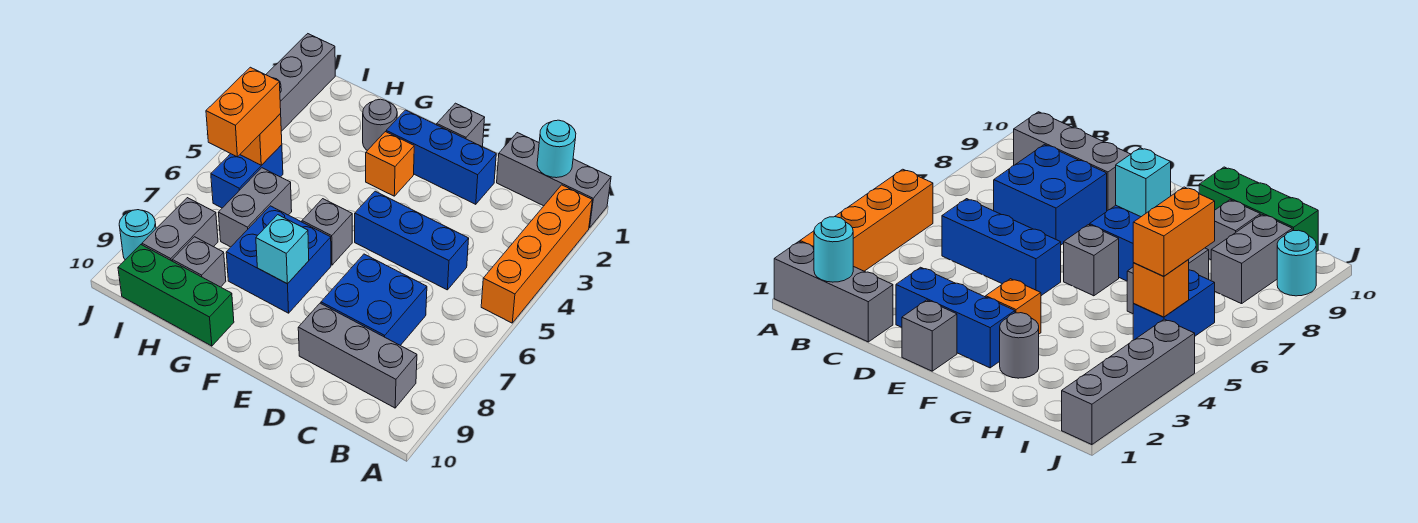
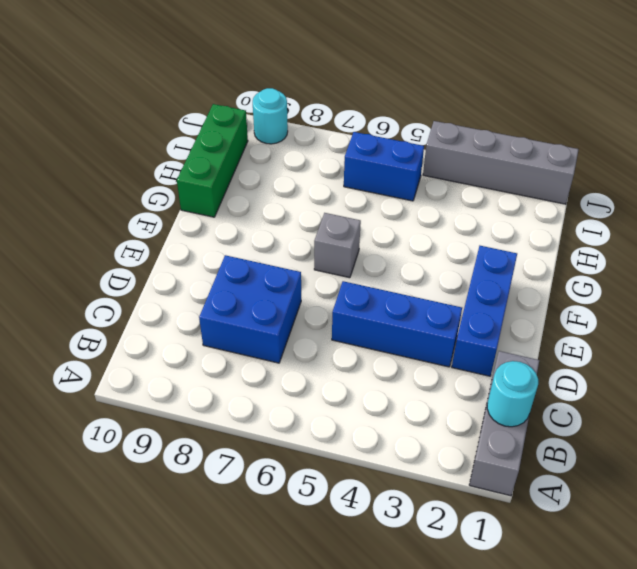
blue 1x3 brick [332,281,462,367] -> blue 1x3 brick turned to [355,191,469,290]
none -> orange 1x4 brick [481,185,592,323]
none -> grey 1x3 brick [298,303,417,408]
none -> grey 1x1 brick [437,103,485,147]

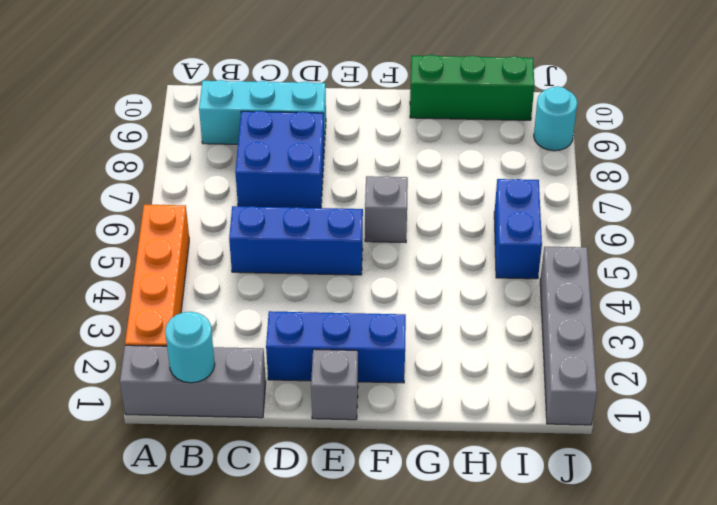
cyan 1x3 brick [199,80,326,146] -> grey 1x3 brick [298,303,417,408]
none -> orange 1x1 brick [366,132,414,196]
none -> blue 2x2 brick [226,206,331,313]
none -> grey 1x1 round brick [363,99,397,151]

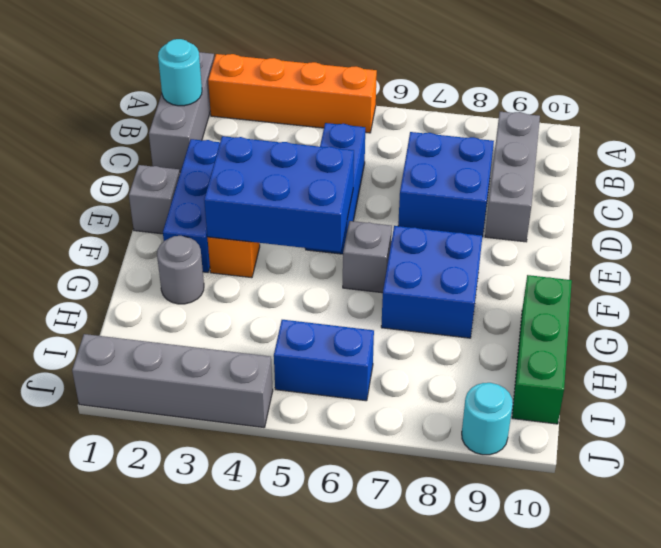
blue 2x3 brick [204,136,354,252] -> none
none -> grey 1x2 brick [218,168,292,247]
none -> grey 1x1 brick [172,237,226,287]
none -> grey 1x2 brick [142,198,218,261]

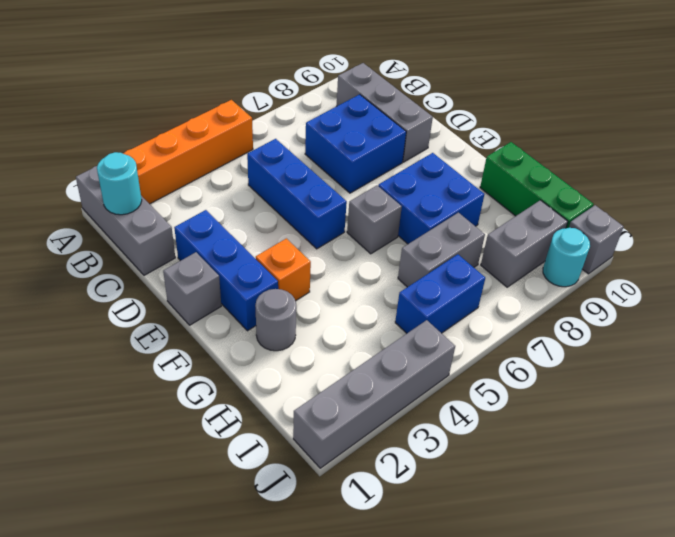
grey 1x1 brick [569,205,624,274] -> grey 1x1 brick moved to [172,237,226,287]
none -> cyan 1x1 brick [256,215,309,284]
none -> orange 1x1 brick [240,114,282,165]
none -> orange 1x2 brick [206,67,281,157]

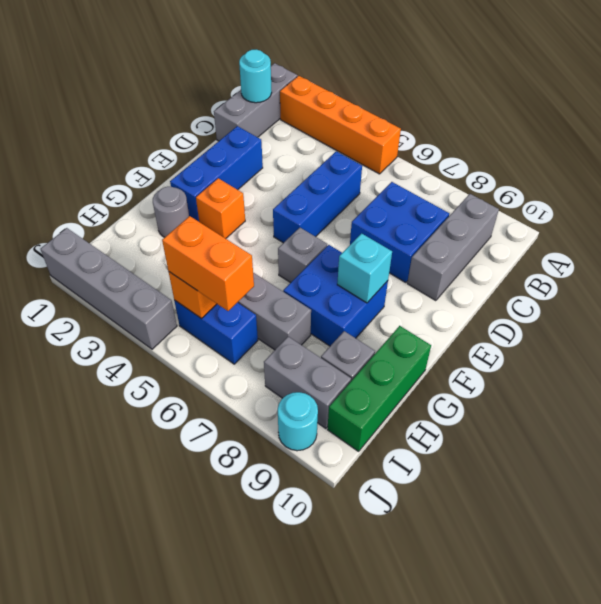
none -> grey 1x1 brick [437,103,485,147]

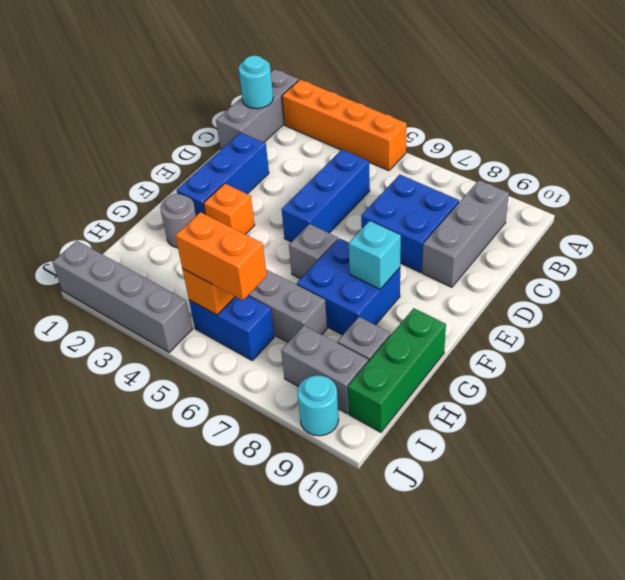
none -> grey 1x1 brick [437,103,485,147]

